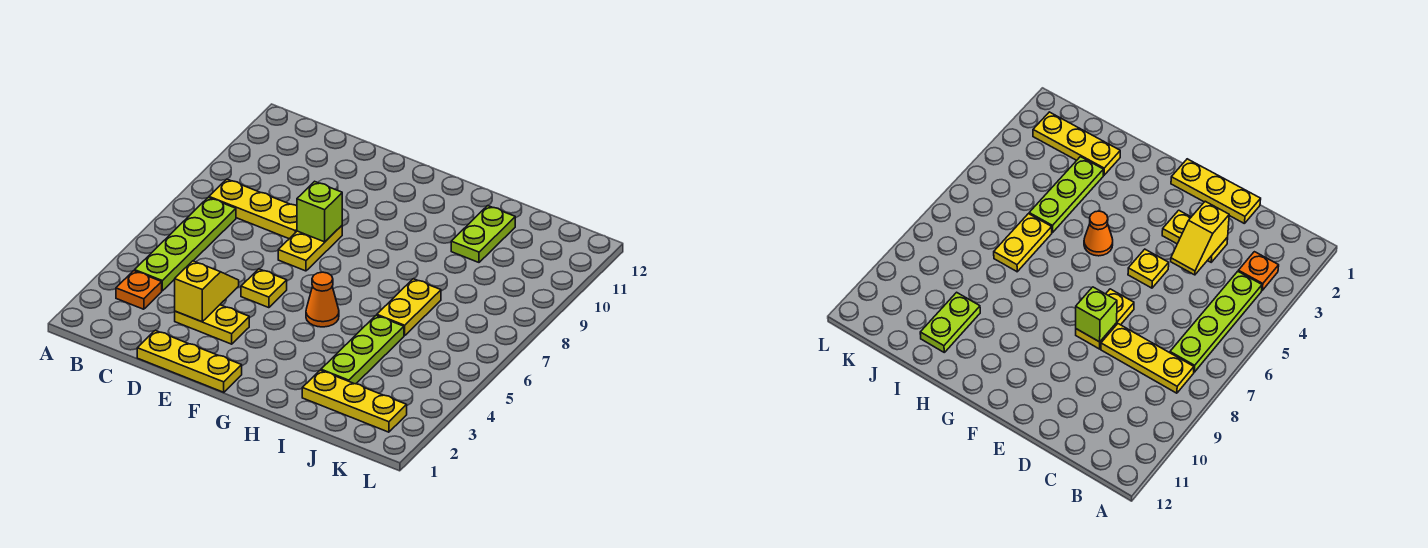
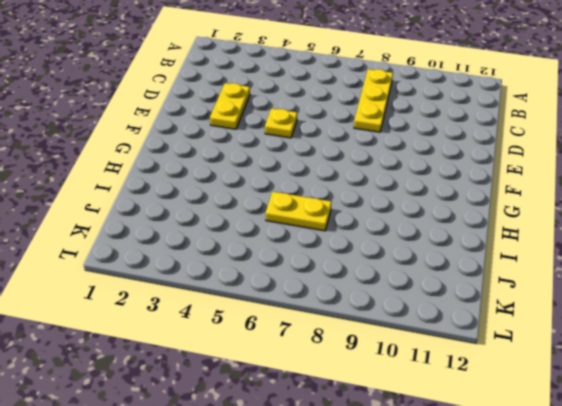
none -> orange 1x1 plate [116,271,162,309]
none -> lime 1x4 plate [134,197,236,291]
none -> yellow 1x3 plate [137,330,242,392]

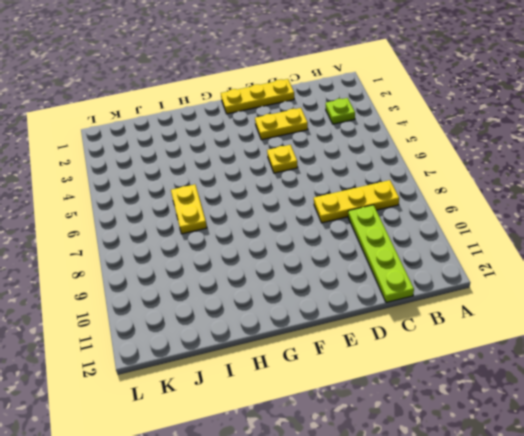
lime 1x1 plate [326,98,355,124] -> orange 1x1 plate [116,271,162,309]
lime 1x4 plate [348,205,414,303] -> lime 1x4 plate moved to [134,197,236,291]
none -> yellow 1x2 plate [278,226,342,271]
none -> orange 1x1 cone [306,272,339,327]
none -> yellow 1x3 plate [302,370,407,432]

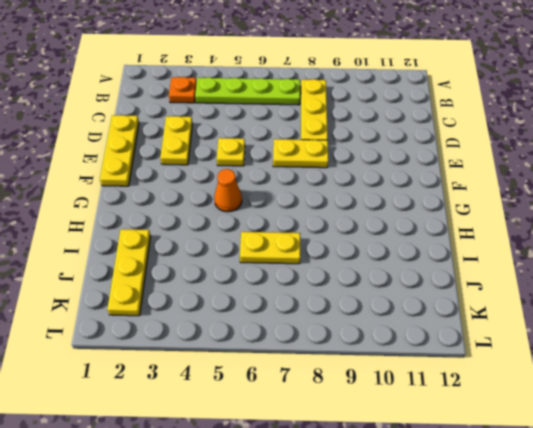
none -> lime 1x3 plate [321,315,404,384]
none -> lime 1x2 plate [451,206,515,262]
none -> yellow 1x2 slope [175,261,239,322]

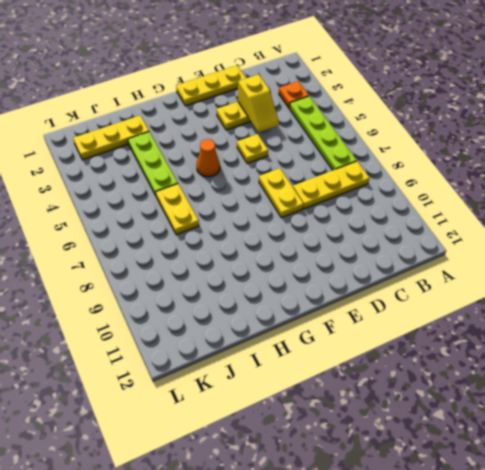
none -> lime 1x2 plate [451,206,515,262]
none -> lime 1x1 brick [297,181,342,242]

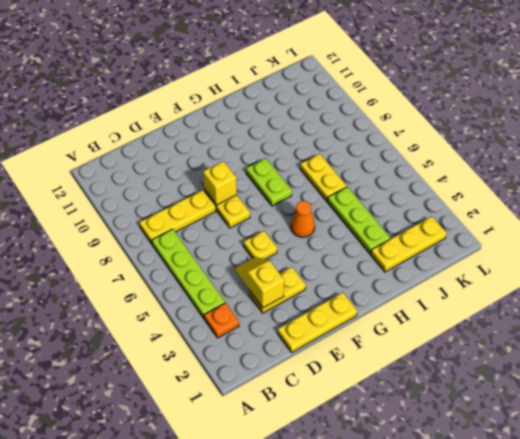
yellow 1x1 brick [203,161,237,205] -> lime 1x1 brick [297,181,342,242]
lime 1x2 plate [246,158,292,206] -> lime 1x2 plate moved to [451,206,515,262]

